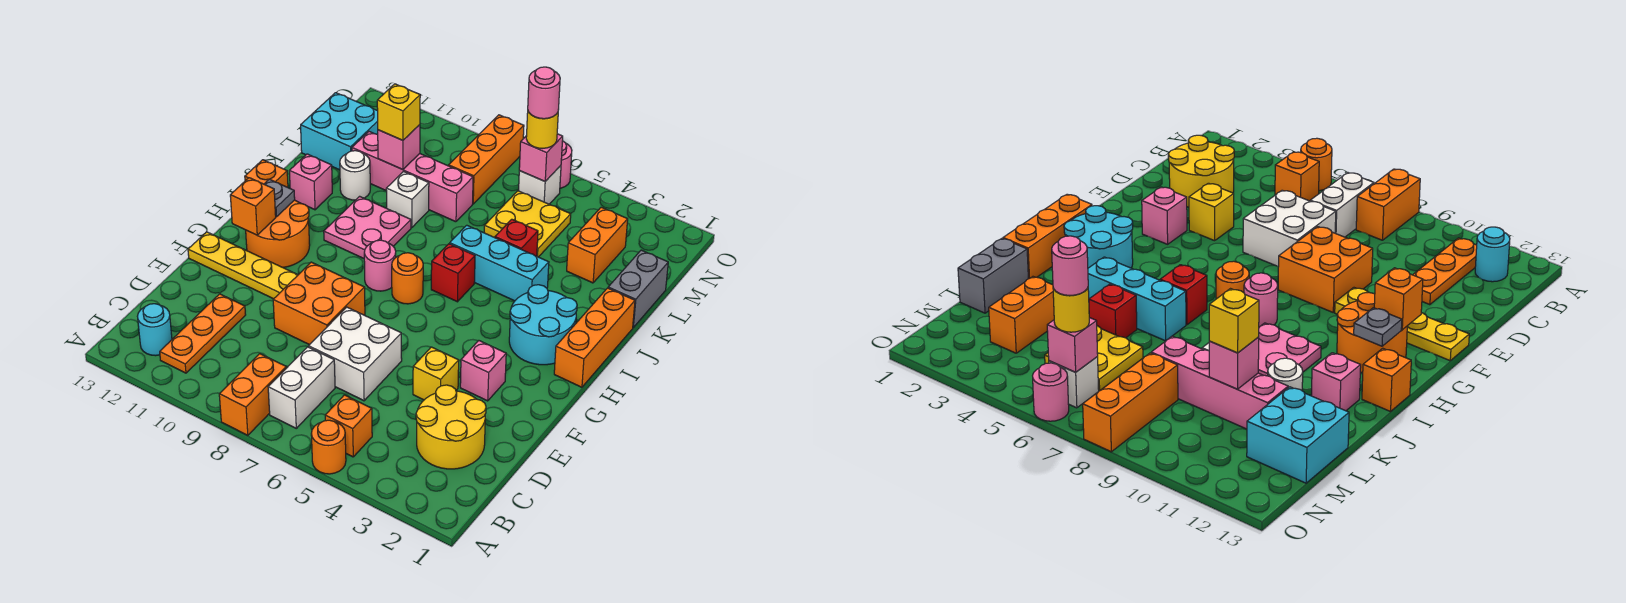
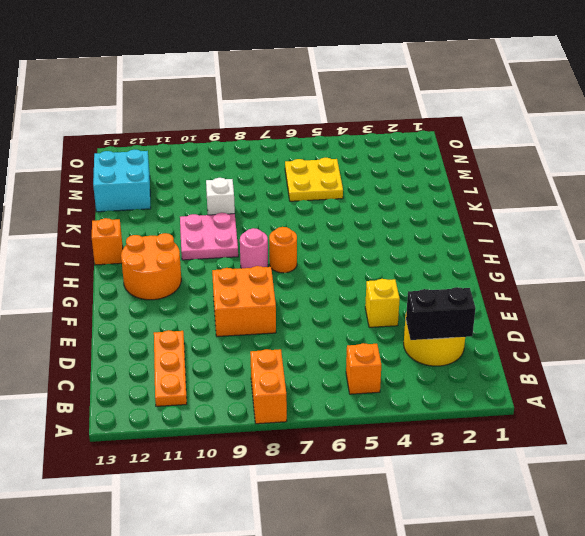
black 1x2 brick [406,287,476,340] -> none
none -> orange 1x1 round brick [311,420,346,474]
none -> white 1x2 brick [268,347,335,428]
none -> cyan 1x1 round brick [137,304,172,356]
none -> white 2x2 brick [309,307,402,401]

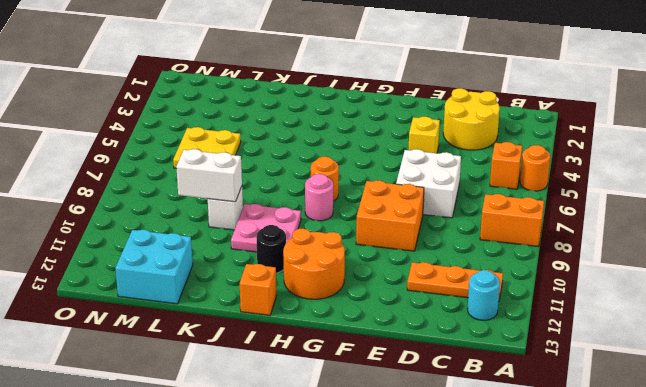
black 1x1 round brick [256,225,286,273] -> none
white 1x2 brick [176,149,242,202] -> white 1x2 brick moved to [268,347,335,428]
none -> pink 1x1 brick [460,341,506,401]
none -> yellow 1x4 plate [188,232,298,299]
none -> orange 1x3 brick [554,288,635,387]
none -> cyan 2x2 round brick [509,285,577,365]

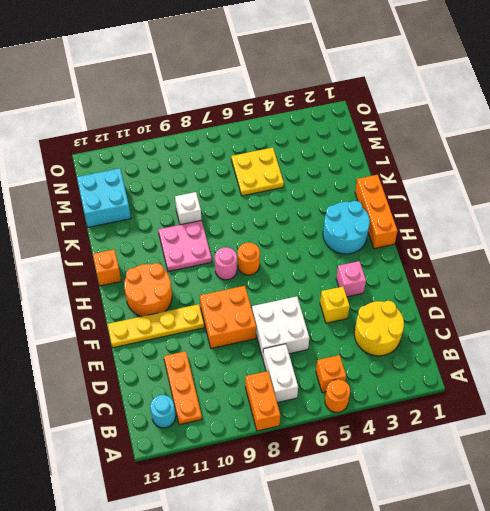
none -> red 1x1 brick [431,244,475,302]
none -> cyan 1x3 brick [450,225,549,301]
none -> pink 1x1 brick [289,154,332,210]
none -> grey 1x2 brick [608,250,668,327]

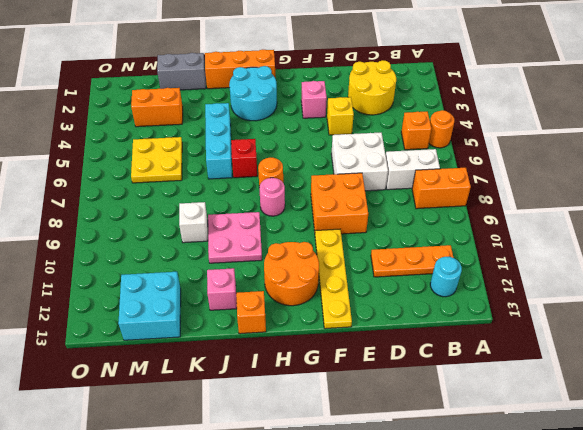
none -> red 1x1 brick [495,219,538,256]
none -> white 1x1 round brick [340,151,370,200]
none -> pink 1x4 brick [352,132,473,222]
none -> orange 1x3 brick [449,115,524,204]

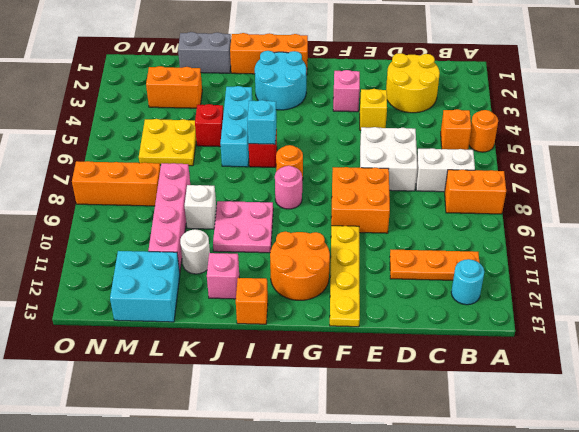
cyan 1x1 brick [247,100,276,144] -> none
none -> white 1x1 brick [519,166,561,204]
none -> pink 1x1 round brick [560,141,572,188]
none -> orange 1x1 brick [230,178,276,235]
none -> grey 1x1 plate [264,179,295,217]

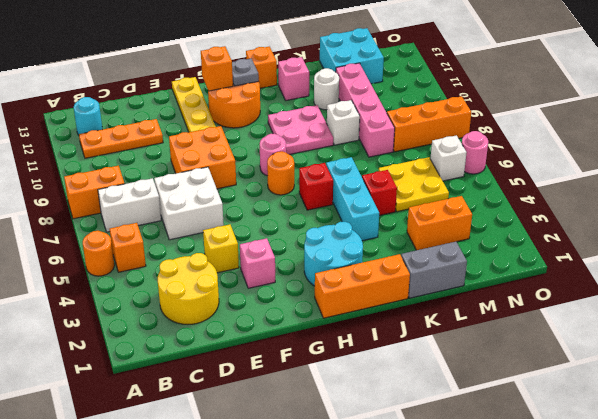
none -> pink 1x1 brick [378,125,420,170]
none -> pink 1x1 brick [519,134,563,181]
none -> yellow 1x1 brick [377,84,420,140]
none -> yellow 1x1 round brick [526,112,558,148]

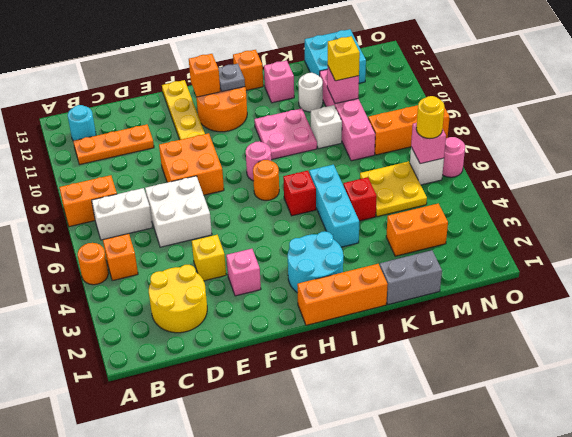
none -> pink 1x1 round brick [528,67,560,119]

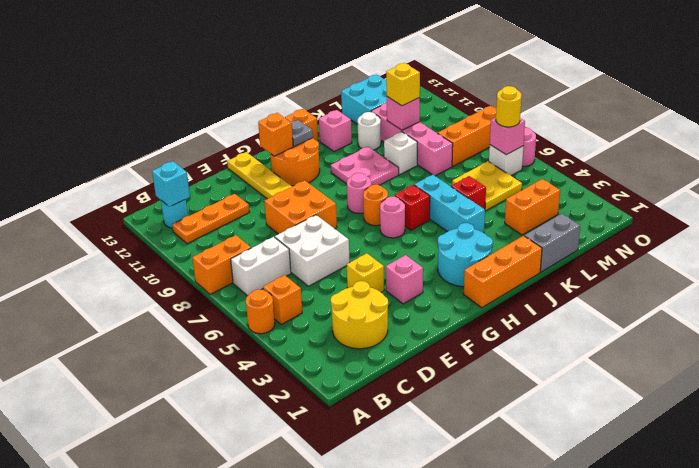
cyan 1x1 brick [152,161,190,207] -> none
pink 1x1 round brick [380,197,405,238] -> pink 1x1 round brick moved to [528,67,560,119]

